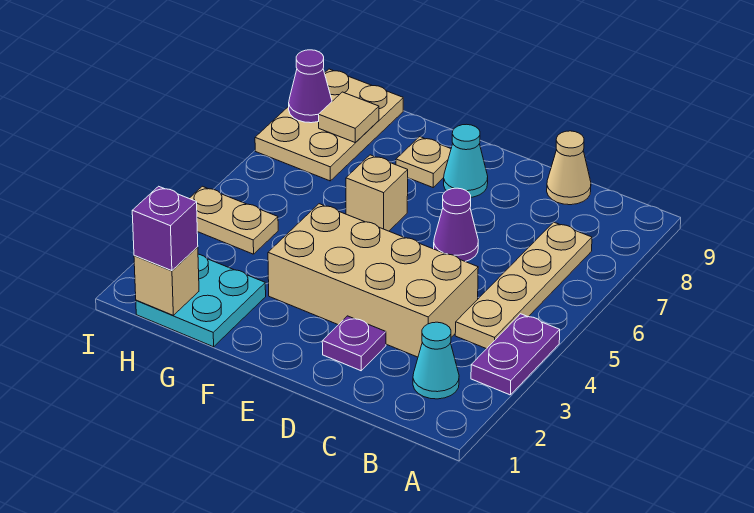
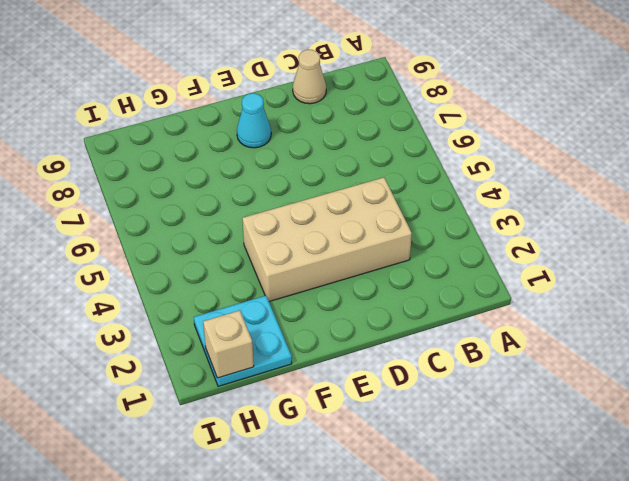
none -> purple 1x2 plate [471,314,560,395]
none -> cyan 1x1 cone [413,322,459,399]
none -> tan 1x4 plate [455,222,592,349]

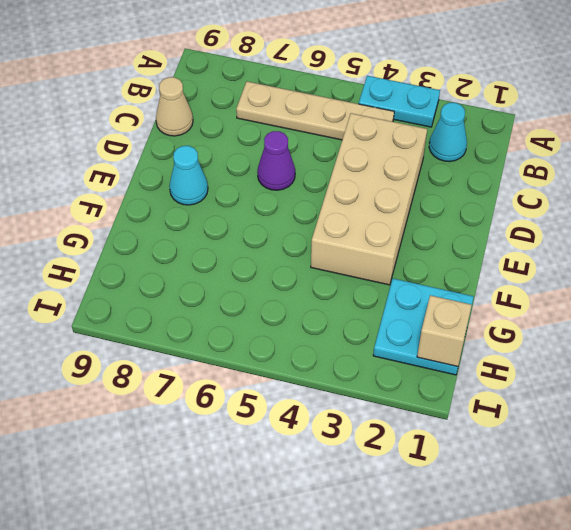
cyan 1x2 plate [359,76,440,127] -> purple 1x2 plate [471,314,560,395]
none -> purple 1x1 plate [322,316,386,371]
none -> tan 1x1 brick [346,155,408,231]
none -> tan 1x1 plate [396,137,451,187]

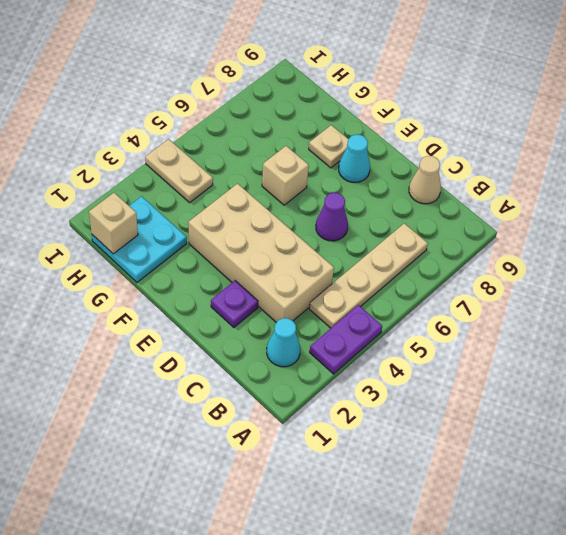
none -> tan 2x3 plate [255,69,403,181]
none -> tan 1x1 tile [319,92,379,143]
none -> purple 1x1 cone [289,50,332,123]

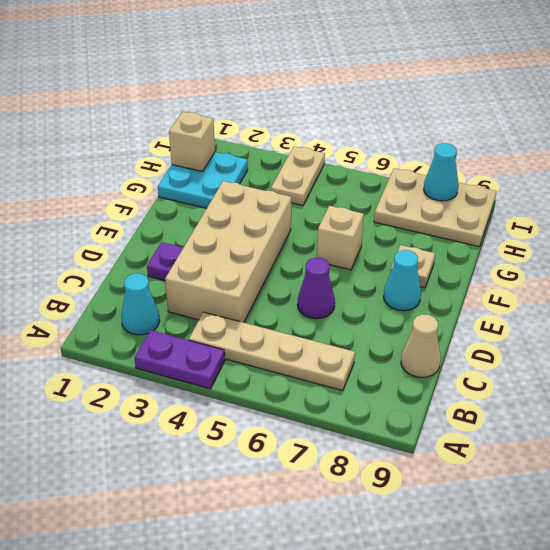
cyan 1x1 cone [423,143,459,201] -> purple 1x1 cone [289,50,332,123]
none -> tan 1x1 tile [319,92,379,143]
none -> purple 1x1 brick [132,186,198,271]

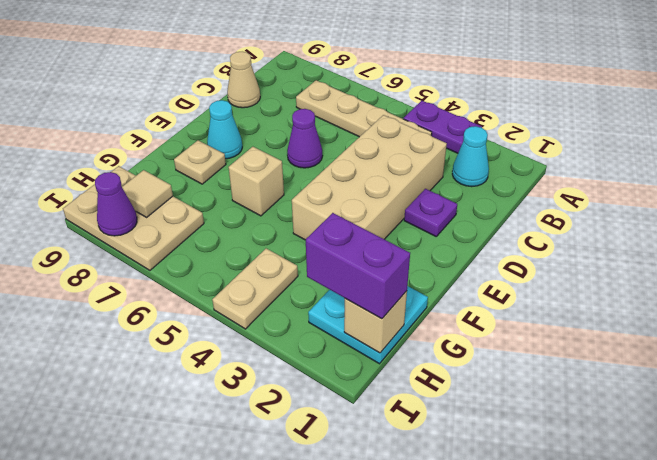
purple 1x2 brick [306,213,410,319] -> purple 1x1 brick [132,186,198,271]

